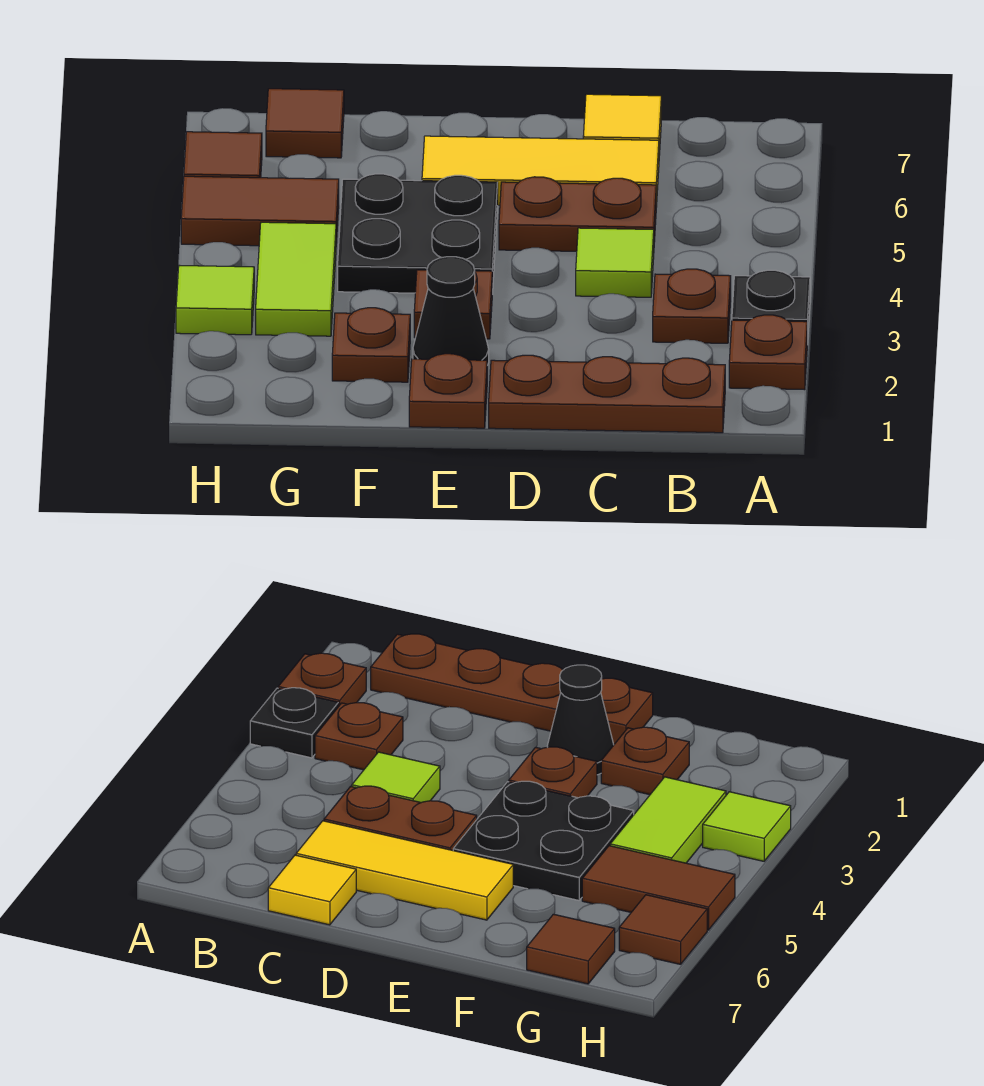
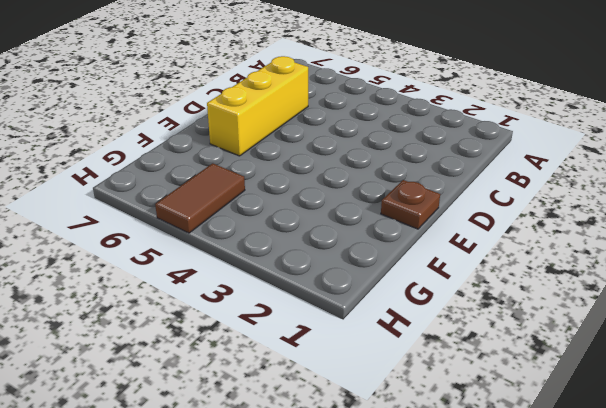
yellow 1x3 brick [207,56,308,156] -> yellow 1x3 tile [422,136,659,207]
none -> brown 1x1 plate [729,315,807,390]
none -> black 1x1 plate [732,270,810,345]
none -> brown 1x3 plate [489,355,725,433]

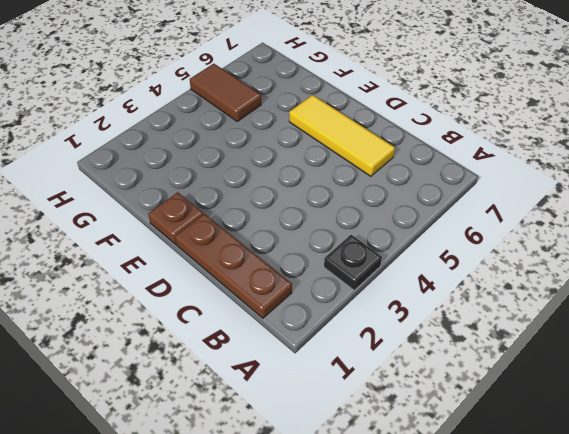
none -> brown 1x1 plate [729,315,807,390]
none -> brown 1x1 plate [653,269,731,343]
none -> lime 1x1 tile [576,228,654,297]

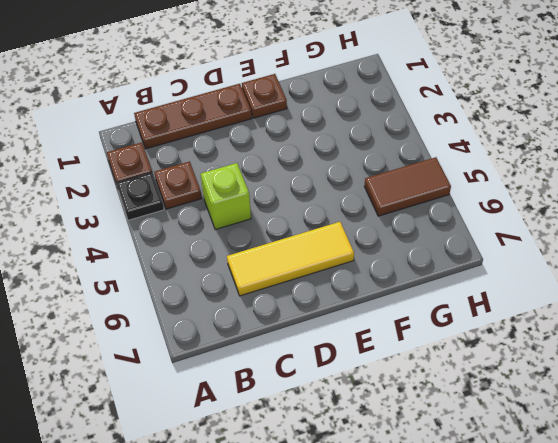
lime 1x1 brick [201,163,251,230] -> lime 1x1 tile [576,228,654,297]
none -> brown 1x2 plate [499,177,656,251]
none -> yellow 1x1 tile [583,94,661,155]
none -> black 1x1 cone [413,257,489,365]

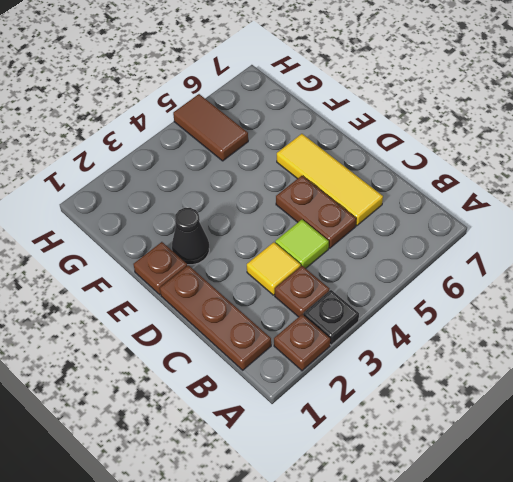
yellow 1x1 tile [247,242,301,295] -> yellow 1x1 tile moved to [583,94,661,155]
none -> brown 1x1 plate [414,270,492,339]
none -> black 2x2 plate [338,174,498,294]
none -> brown 1x1 plate [332,308,410,382]

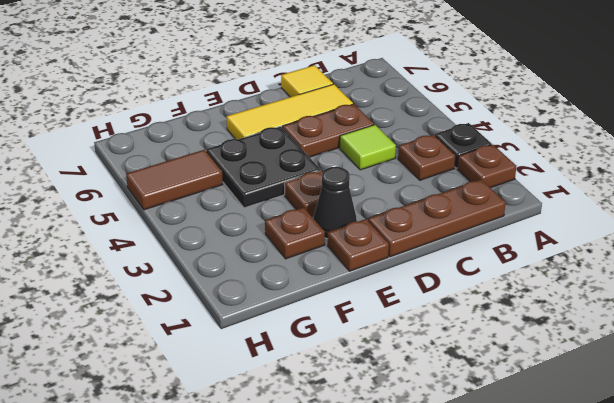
none -> lime 1x2 tile [256,222,336,336]
none -> brown 1x1 tile [266,89,344,158]
none -> lime 1x1 tile [176,265,254,335]

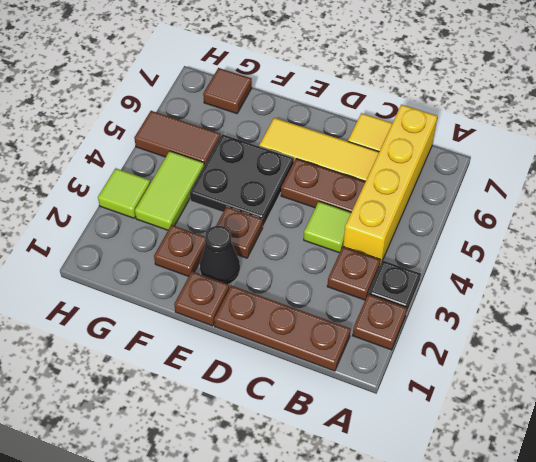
yellow 1x4 brick [343,105,438,265] -> none
none -> brown 1x1 tile [184,132,262,178]

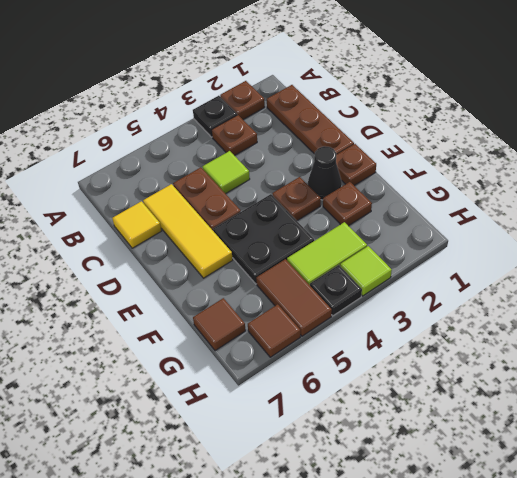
black 1x1 plate [310,265,362,316] -> none

